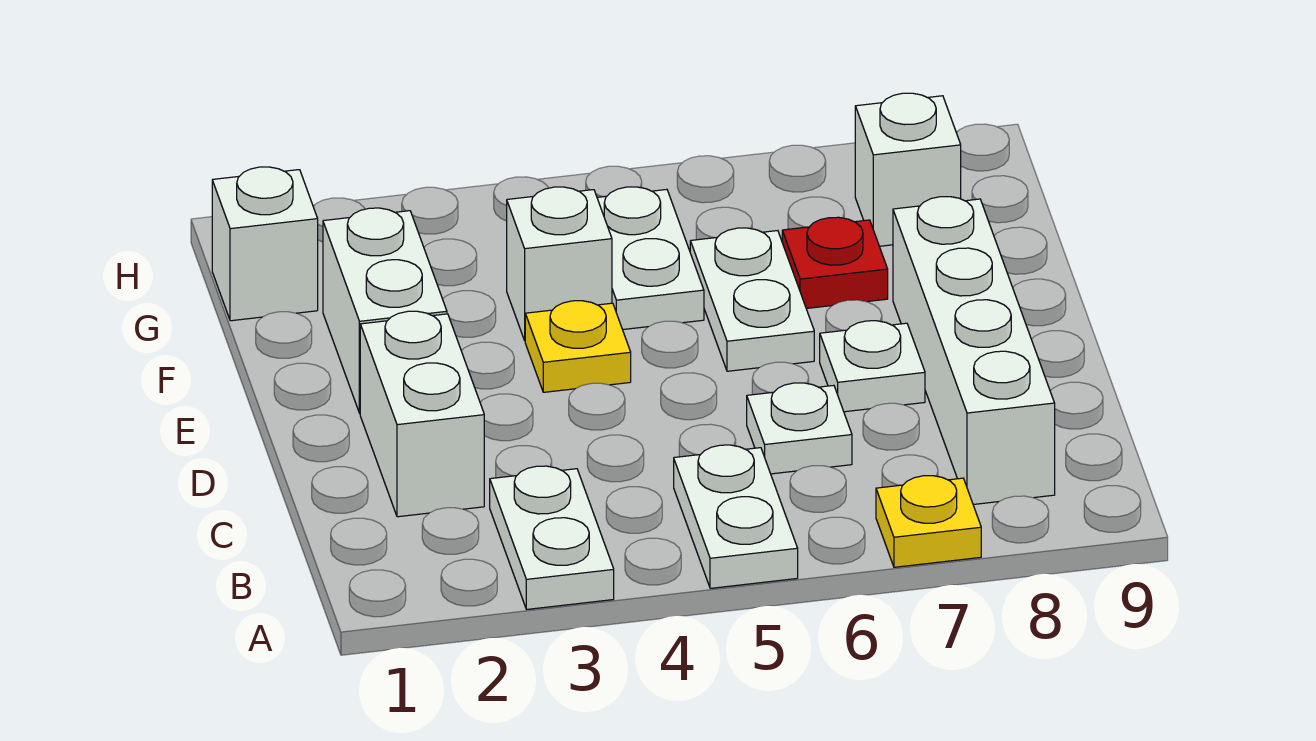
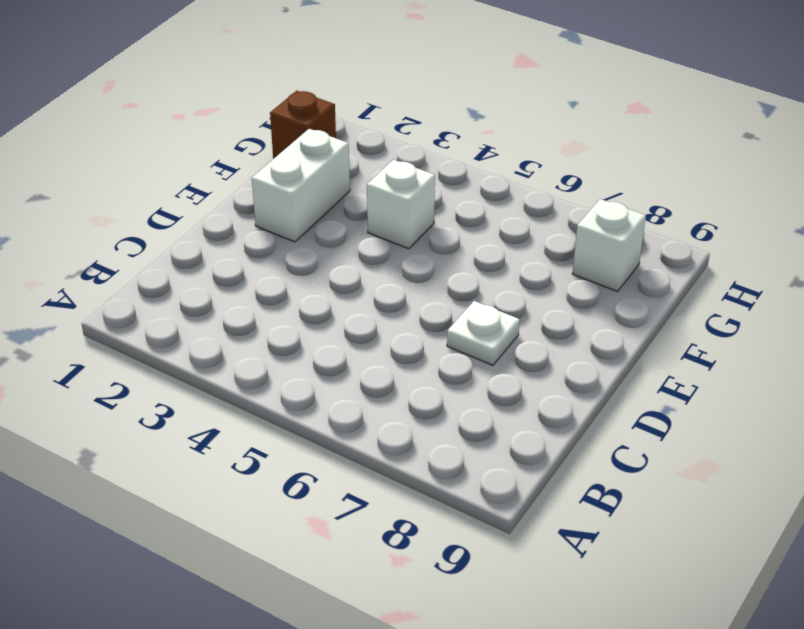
brown 1x1 brick [270,91,336,159] -> white 1x1 brick [212,167,318,321]
none -> white 1x2 plate [490,466,614,609]
none -> white 1x2 plate [674,445,798,588]
none -> yellow 1x1 plate [876,476,981,567]

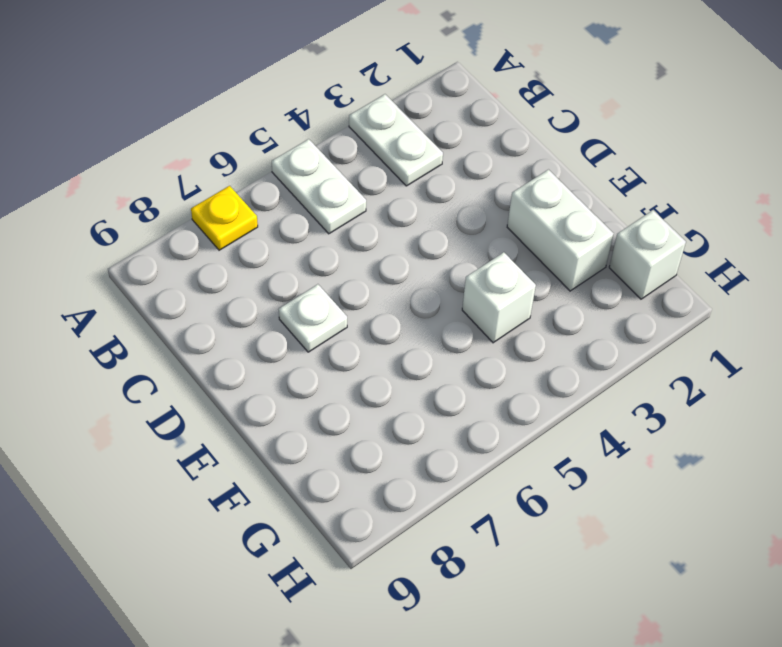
none -> white 1x4 brick [893,197,1055,504]
none -> white 1x2 brick [360,311,484,517]
none -> white 1x1 plate [747,383,852,474]

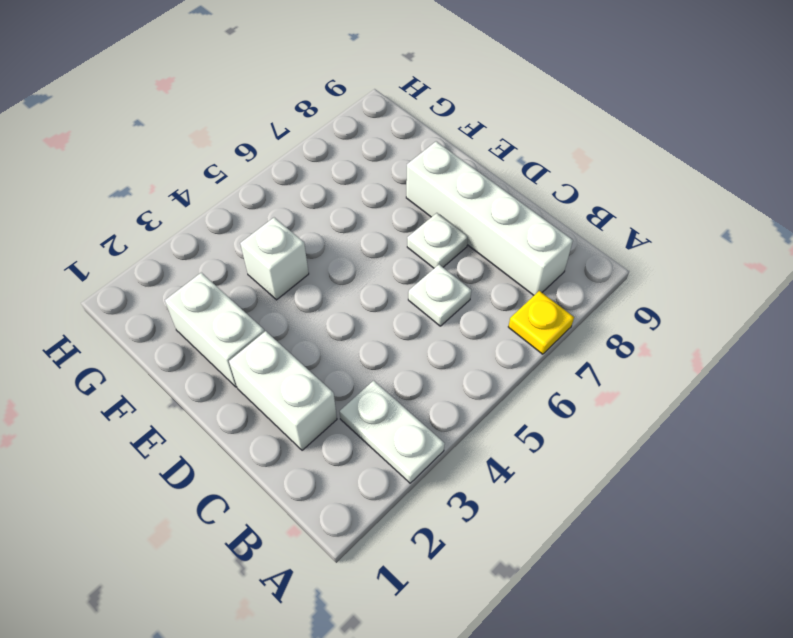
none -> white 1x2 plate [674,445,798,588]
none -> yellow 1x1 plate [525,301,631,392]
none -> white 1x2 plate [690,228,814,371]

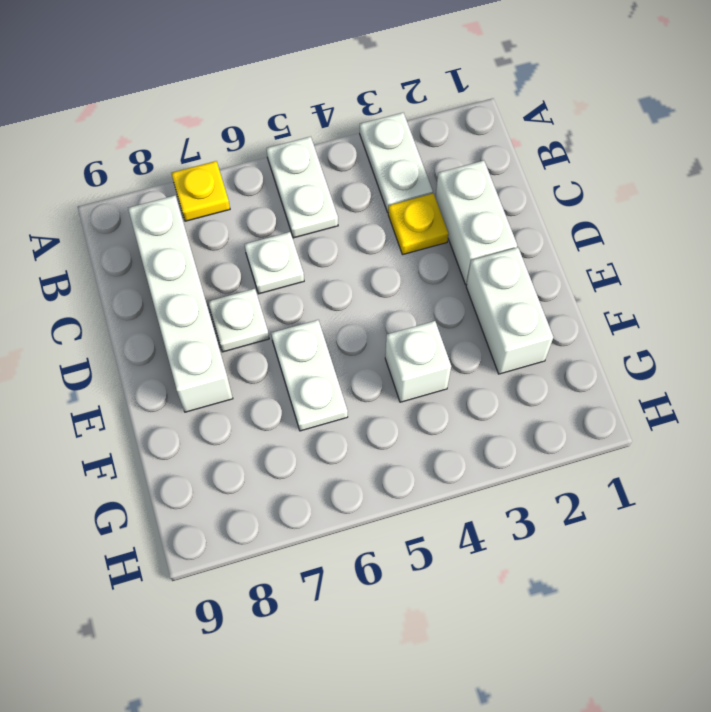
yellow 1x1 plate [388,194,448,255] -> yellow 1x1 plate moved to [525,301,631,392]
none -> white 1x2 plate [597,187,704,330]
none -> red 1x1 plate [782,217,888,309]
none -> white 1x1 brick [212,167,318,321]

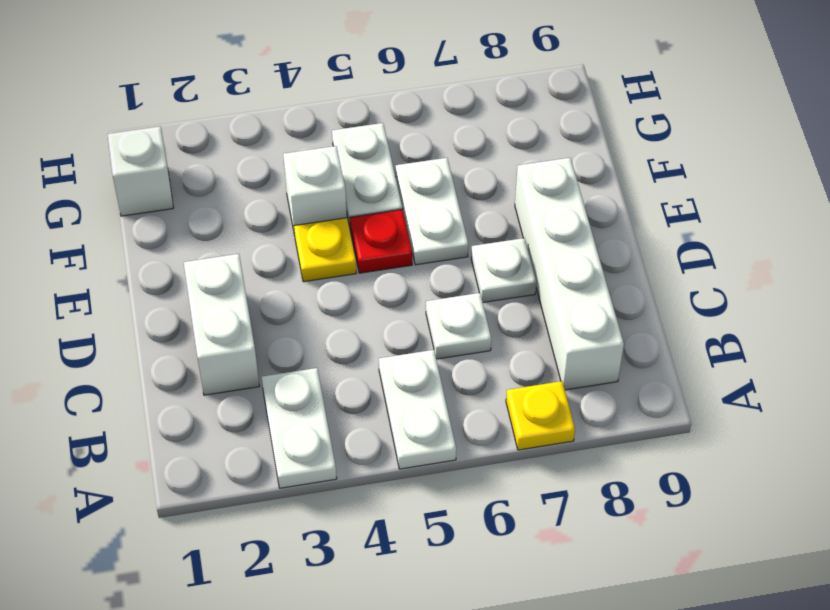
red 1x1 plate [350,210,412,273] -> red 1x1 plate moved to [782,217,888,309]
none -> white 1x2 brick [323,208,447,413]
none -> white 1x1 brick [855,93,961,246]

